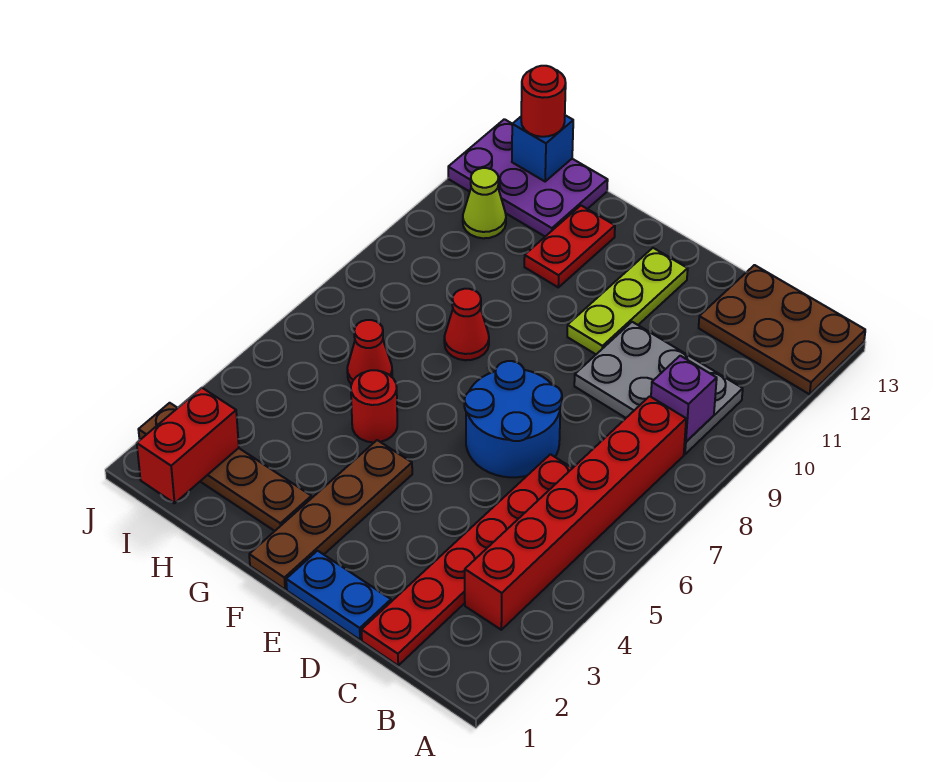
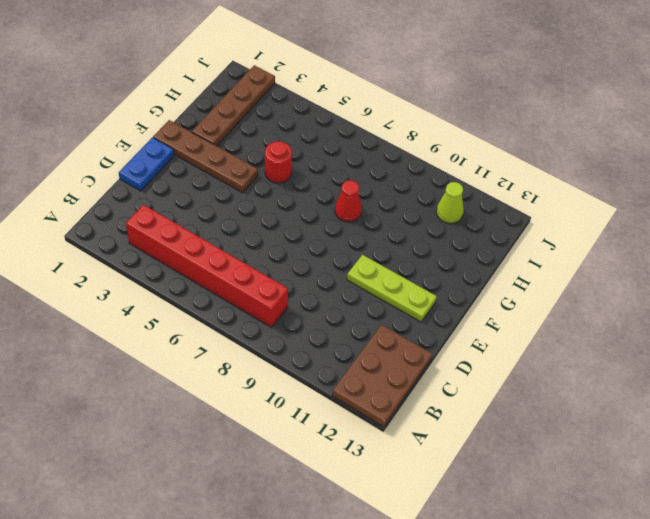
none -> grey 2x3 plate [574,322,743,454]
none -> red 1x6 plate [362,454,572,665]
none -> blue 2x2 round brick [464,361,562,477]

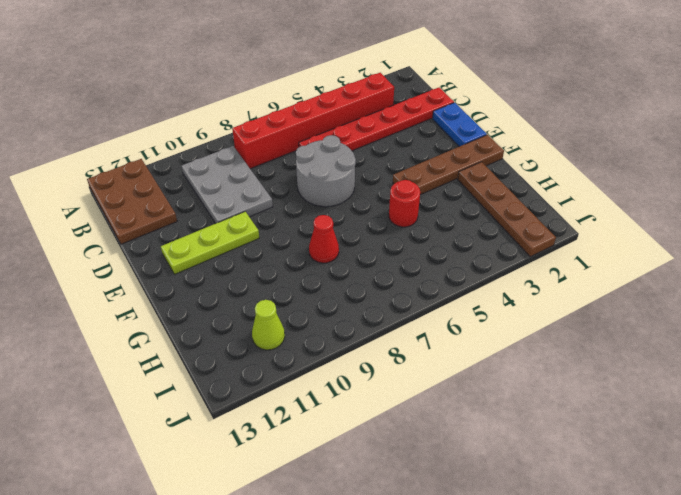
grey 2x2 round brick [296,135,356,207] -> blue 2x2 round brick [464,361,562,477]
none -> red 1x2 plate [524,206,615,287]
none -> red 1x1 cone [347,320,392,384]
none -> purple 2x3 plate [448,119,608,236]

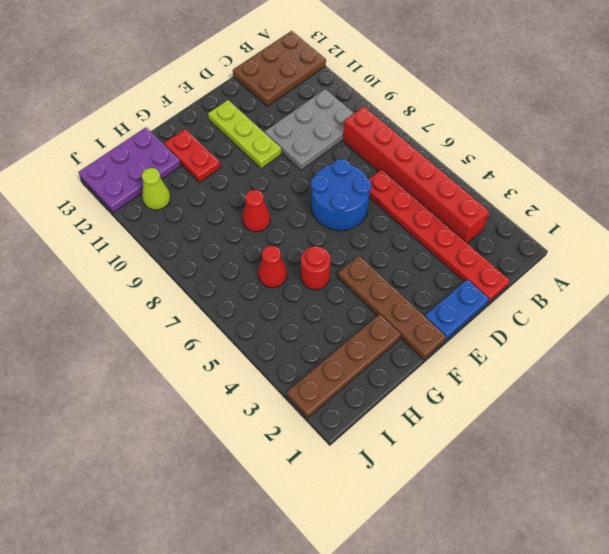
none -> purple 1x1 brick [651,356,717,442]
none -> red 1x2 brick [137,388,239,503]
none -> blue 1x1 brick [512,115,573,181]

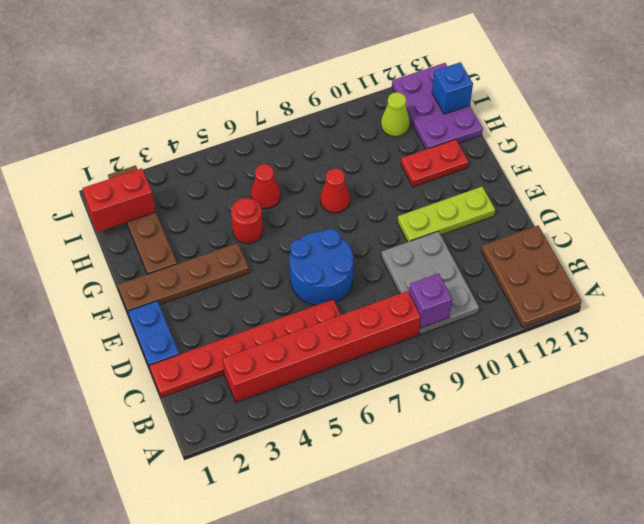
none -> red 1x1 round brick [521,66,566,137]

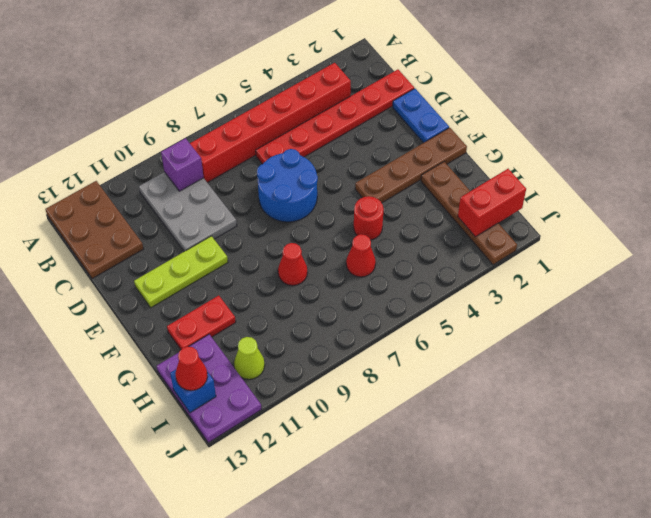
red 1x1 cone [176,346,208,391] -> red 1x1 round brick [521,66,566,137]

